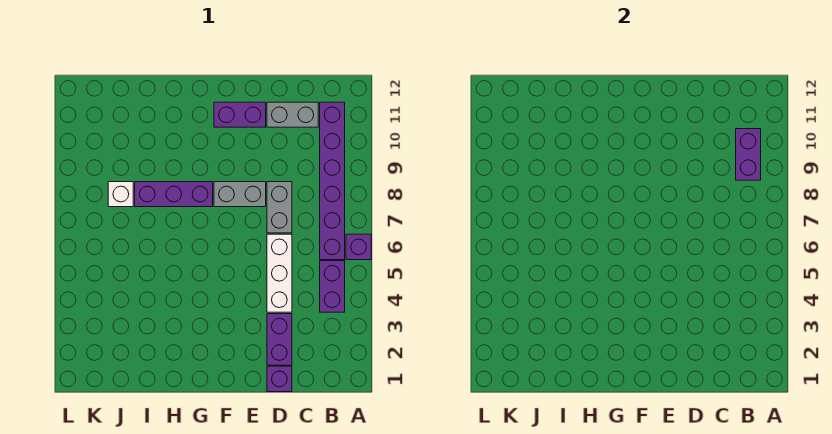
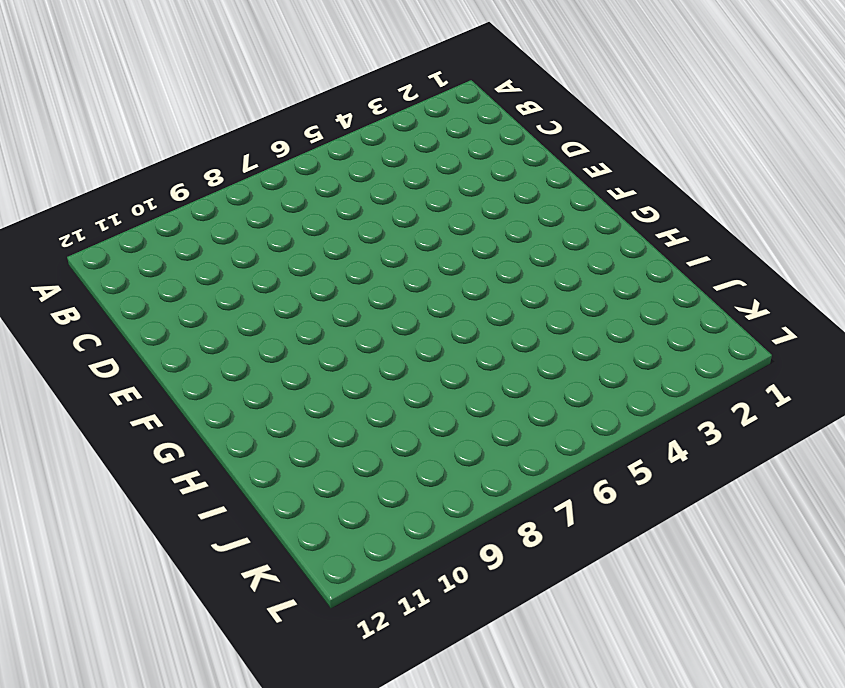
none -> purple 1x1 brick [346,234,371,260]
none -> purple 1x2 brick [320,261,345,312]
none -> purple 1x6 brick [320,102,345,260]

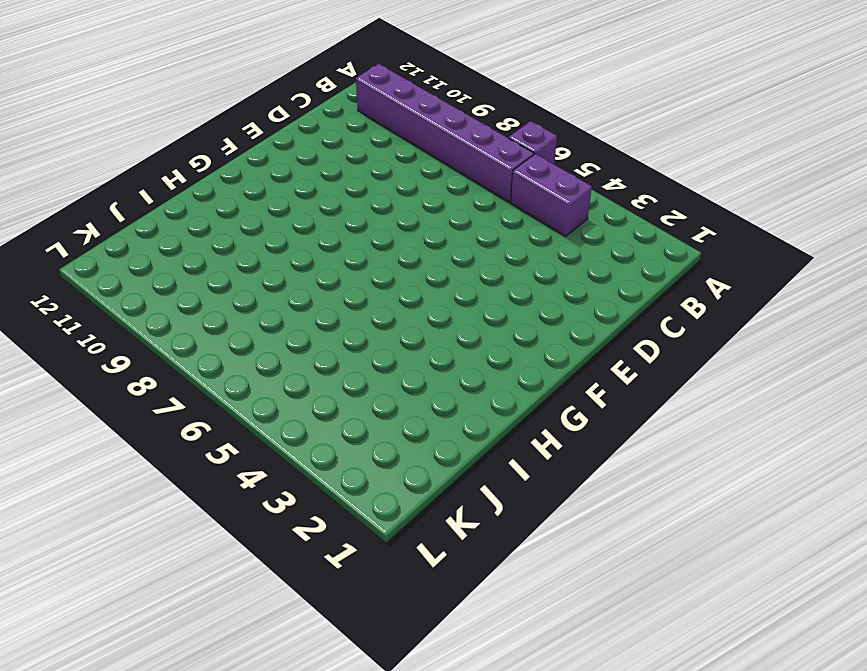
none -> grey 1x2 brick [267,102,318,127]
none -> purple 1x1 brick [267,366,292,392]
none -> purple 1x2 brick [267,314,292,365]

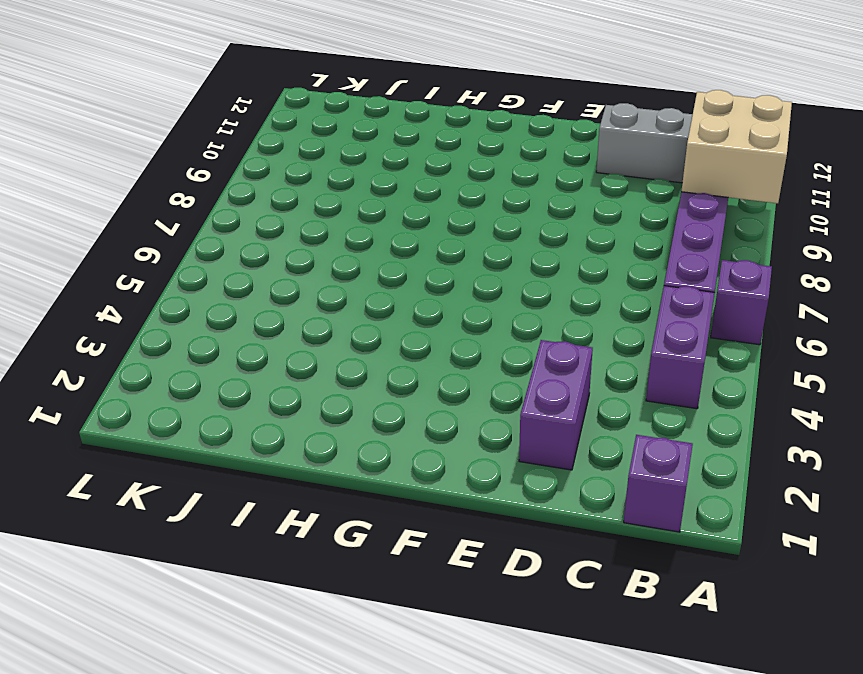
tan 2x2 brick [681,90,792,203] -> purple 1x2 brick [736,129,761,180]
purple 1x1 brick [624,435,693,532] -> purple 1x1 brick moved to [267,366,292,392]
none -> white 1x3 brick [267,234,292,312]
none -> grey 1x2 brick [267,182,292,233]
none -> grey 1x2 brick [214,182,266,207]

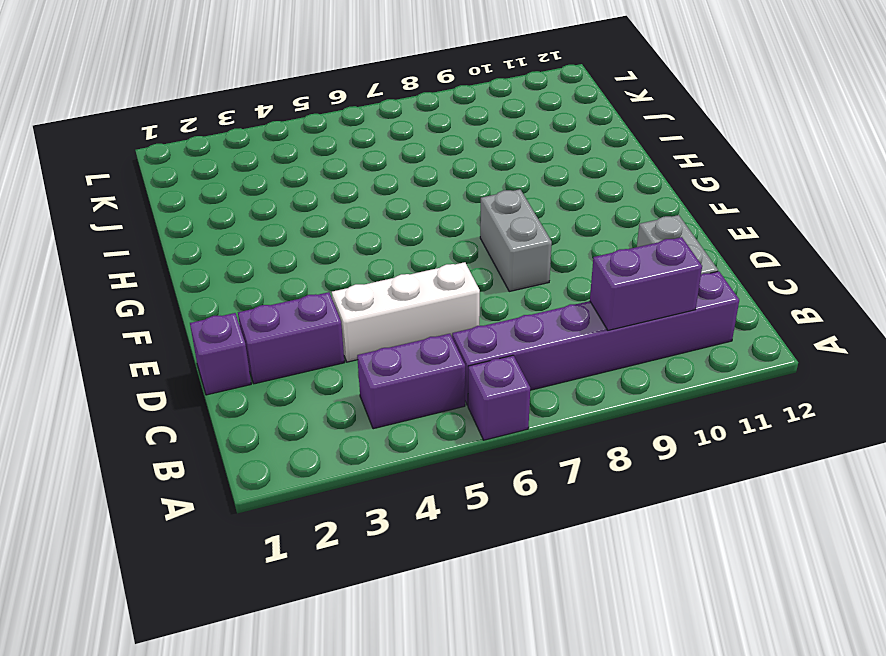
none -> grey 1x2 brick [267,182,292,233]
none -> purple 1x2 brick [214,102,266,127]
none -> purple 1x3 brick [135,182,213,207]

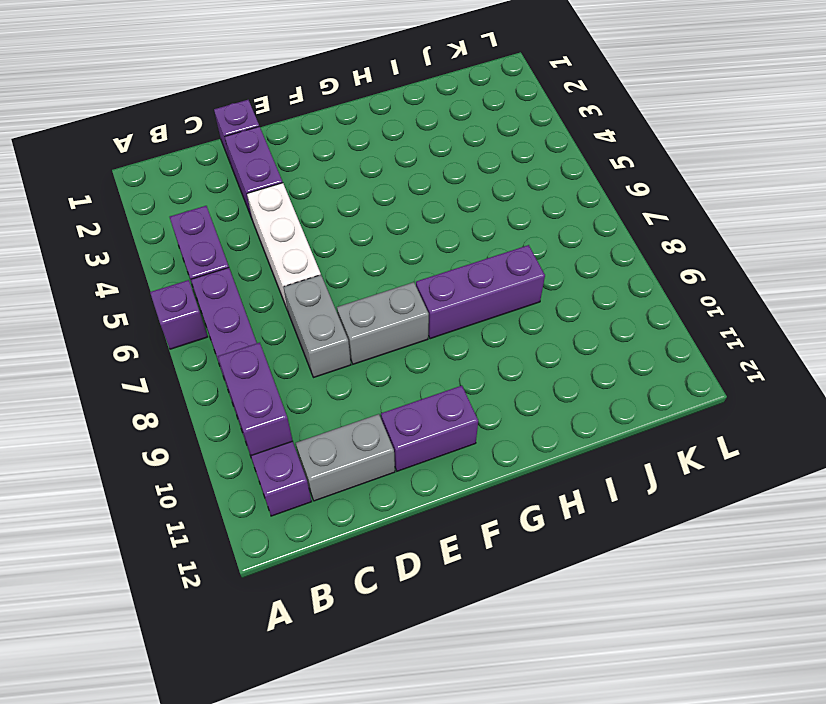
none -> white 1x1 brick [108,182,133,207]

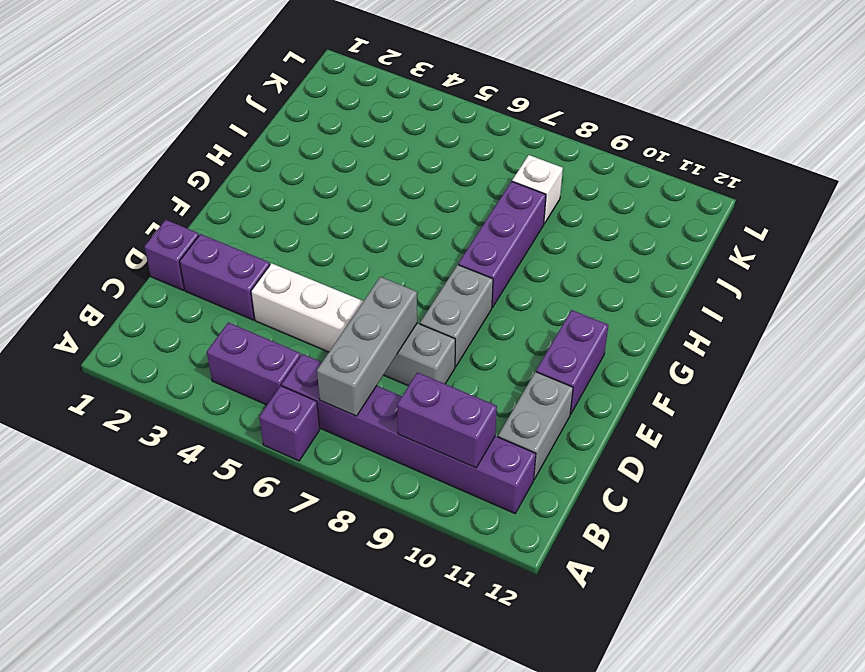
grey 1x3 brick [317,277,417,416] -> none

